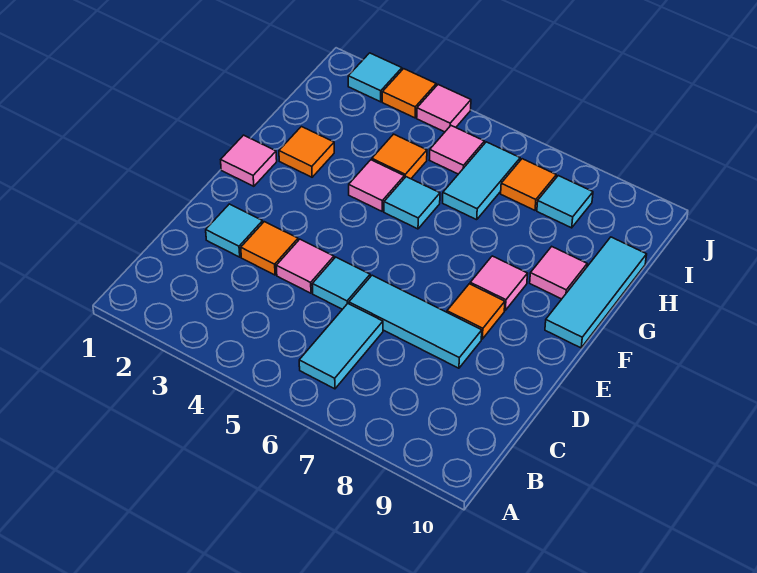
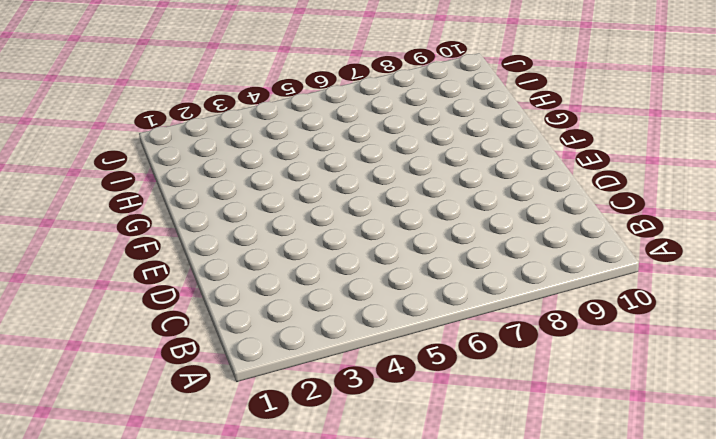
none -> cyan 1x2 tile [299,304,383,389]
none -> cyan 1x1 tile [206,204,263,257]
none -> orange 1x1 tile [241,222,298,275]

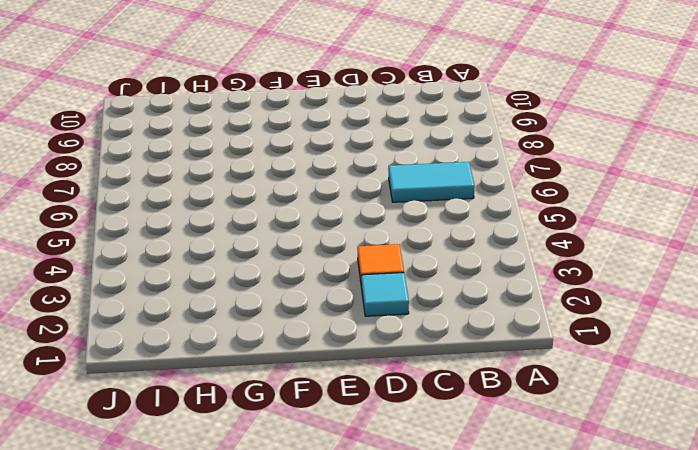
none -> pink 1x1 tile [276,239,334,293]
none -> cyan 1x1 tile [312,257,370,309]
none -> cyan 1x3 tile [349,275,482,368]

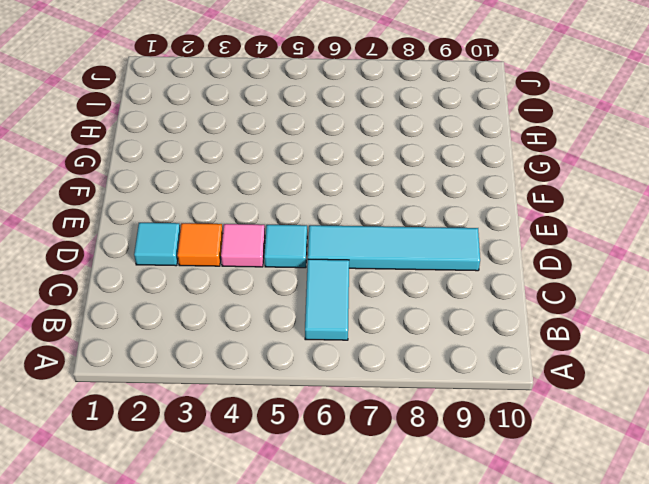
cyan 1x4 tile [308,225,480,271] -> cyan 1x3 tile [349,275,482,368]
none -> orange 1x1 tile [447,284,505,339]
none -> pink 1x1 tile [221,135,277,186]
none -> pink 1x1 tile [470,256,528,310]

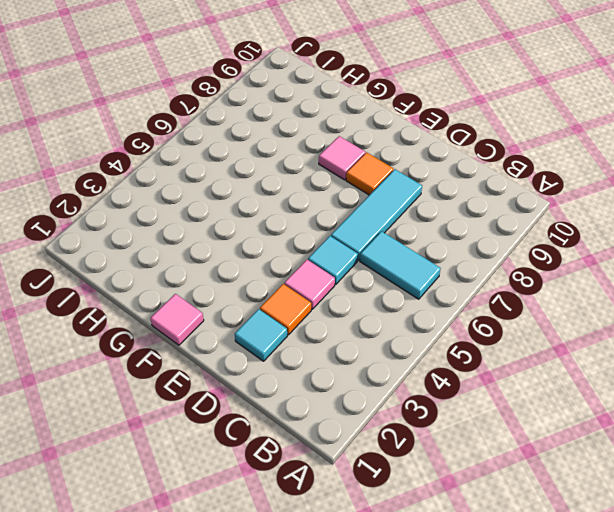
none -> cyan 1x3 tile [545,237,647,348]
none -> orange 1x1 tile [279,127,334,177]
none -> pink 1x1 tile [349,160,404,211]

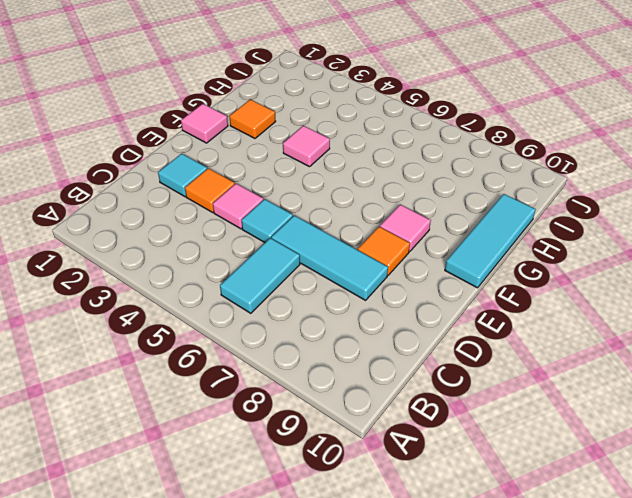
none -> cyan 1x1 tile [384,177,440,229]
none -> pink 1x1 tile [530,247,587,299]
none -> orange 1x1 tile [372,134,427,179]

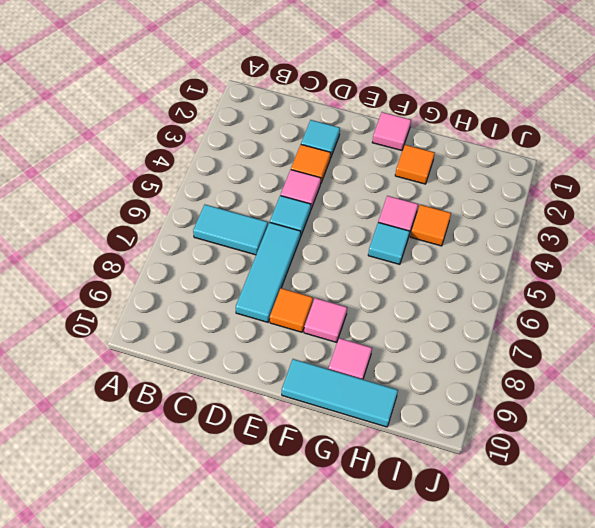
none -> cyan 1x2 tile [443,142,520,220]
none -> pink 1x1 tile [430,126,485,174]
none -> orange 1x1 tile [501,159,556,210]

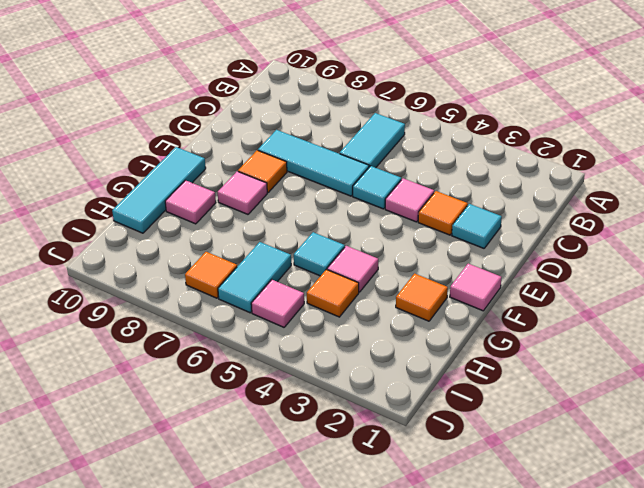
none -> cyan 1x1 tile [537,176,593,228]
none -> cyan 1x1 tile [348,53,402,102]
none -> orange 1x1 tile [382,69,436,118]

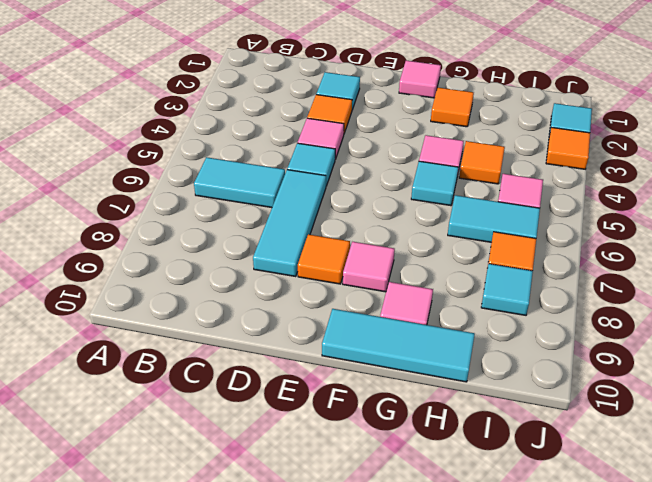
none -> pink 1x1 tile [417,85,471,132]

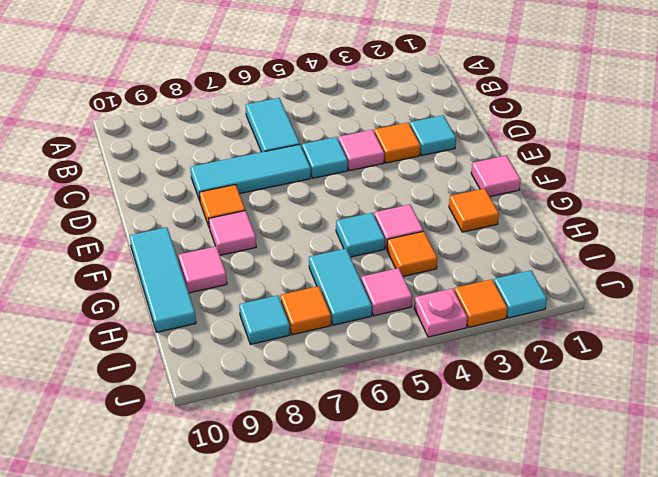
pink 1x1 plate [414,288,467,337] -> pink 1x1 tile [417,85,471,132]

